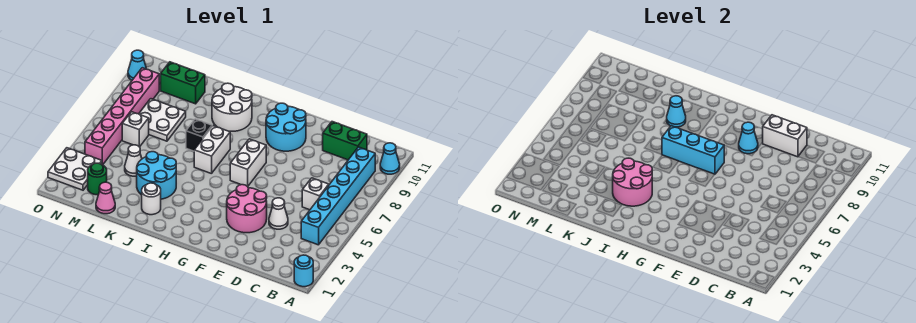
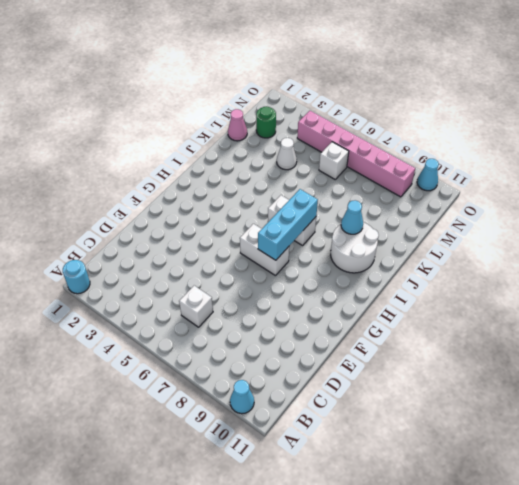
none -> cyan 1x6 brick [301,147,375,245]
none -> green 1x2 brick [323,122,367,160]
none -> white 1x1 cone [269,198,288,229]

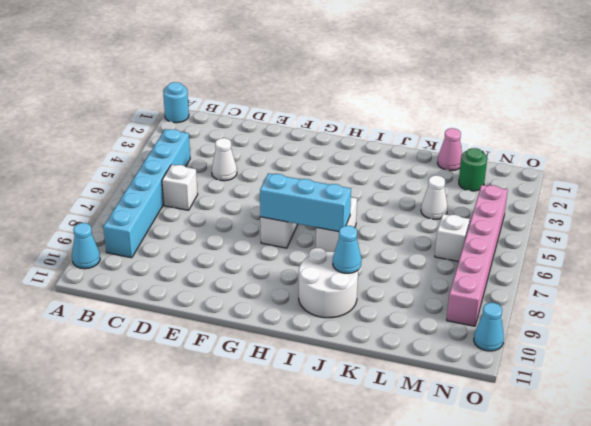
none -> green 1x2 brick [323,122,367,160]
none -> pink 2x2 round brick [227,185,267,233]
none -> cyan 2x2 round brick [266,103,306,151]

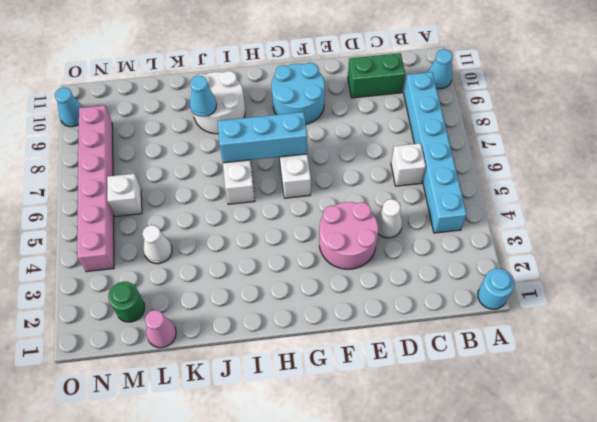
none -> white 1x1 round brick [142,183,161,215]
none -> cyan 2x2 round brick [137,152,176,199]
none -> black 1x1 brick [186,119,212,151]

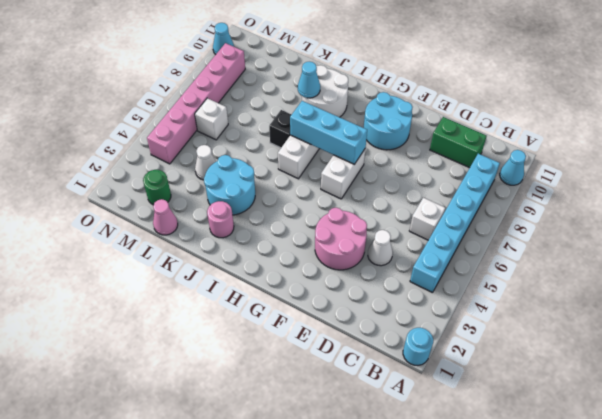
pink 1x1 round brick [207,201,234,238] -> white 1x1 round brick [142,183,161,215]
none -> white 2x2 plate [139,99,186,141]
none -> green 1x2 brick [161,62,205,104]
none -> white 2x2 plate [48,148,102,190]

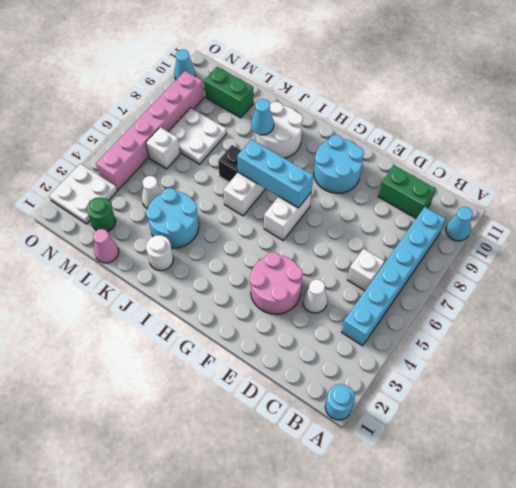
none -> white 1x2 brick [762,115,807,157]
none -> cyan 1x1 cone [739,122,758,154]
none -> pink 2x2 round brick [613,158,652,206]

